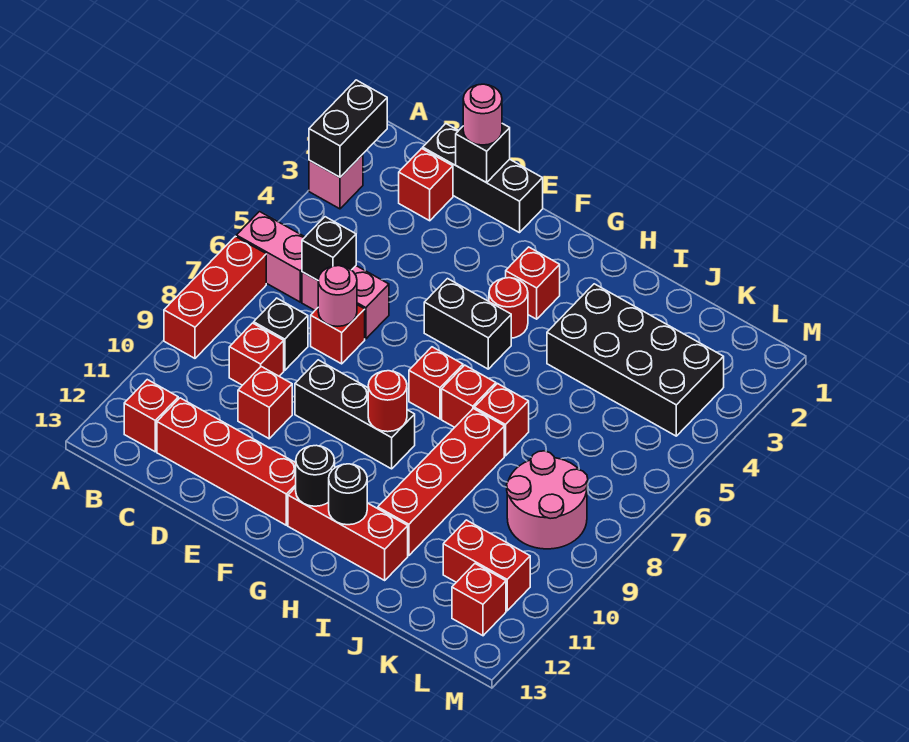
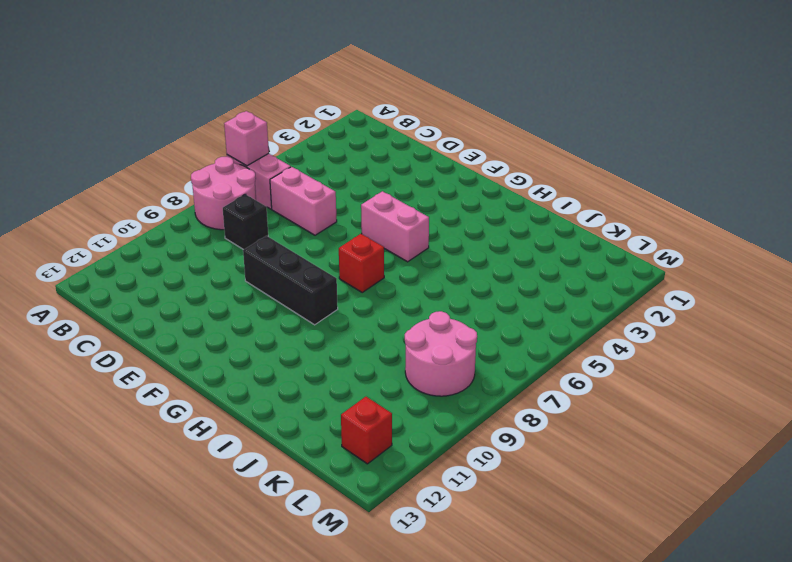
pink 1x1 brick [224,111,269,166] -> pink 1x1 brick moved to [309,154,363,209]
pink 2x2 round brick [191,157,256,230] -> red 1x3 brick [164,236,266,358]
pink 1x2 brick [361,191,429,262] -> black 1x2 brick [424,279,511,369]
none -> red 1x1 brick [124,380,178,452]
none -> black 1x3 brick [423,124,543,233]
none -> red 1x1 brick [399,148,453,221]
none -> red 1x1 brick [229,323,284,385]

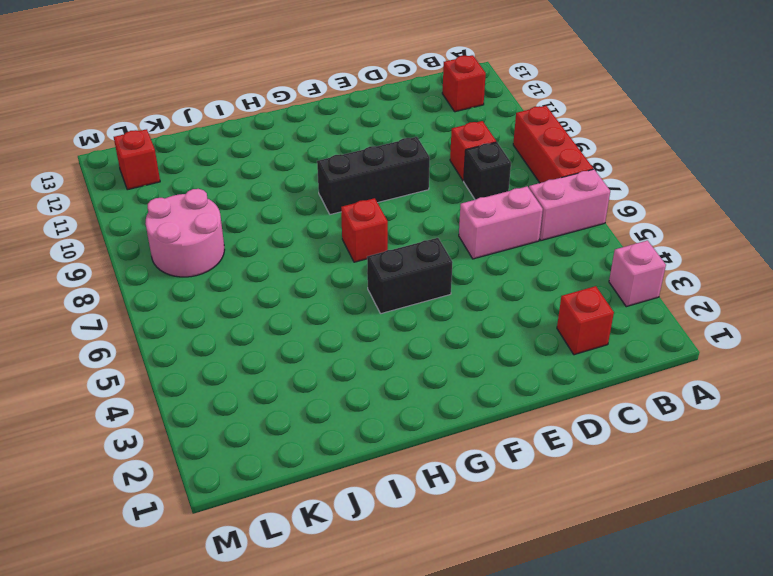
none -> black 1x3 brick [423,124,543,233]
none -> red 1x4 brick [157,398,296,525]
none -> red 1x1 brick [311,305,365,364]
none -> red 1x1 brick [238,367,292,439]

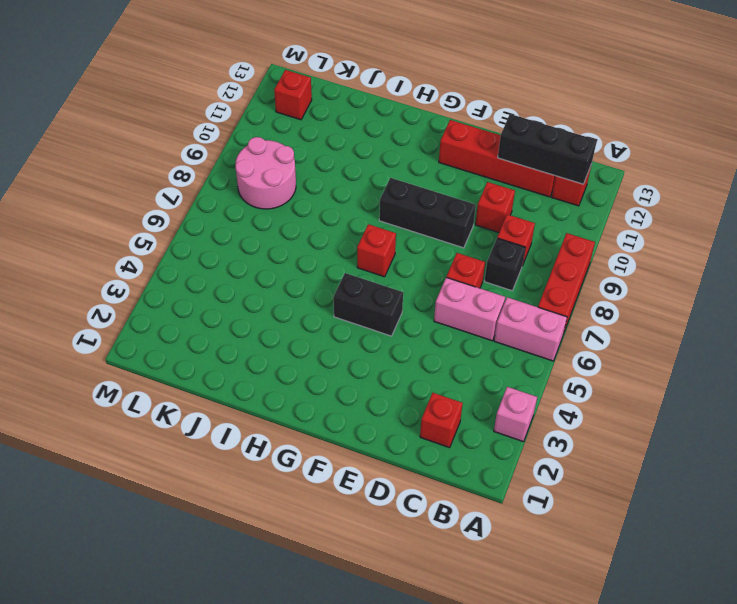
black 1x3 brick [498,114,597,184] -> black 1x3 brick moved to [423,124,543,233]
none -> red 1x1 brick [506,247,560,319]
none -> red 1x1 round brick [489,278,528,338]
none -> red 1x3 brick [288,487,408,580]
none -> red 1x1 brick [442,365,496,427]

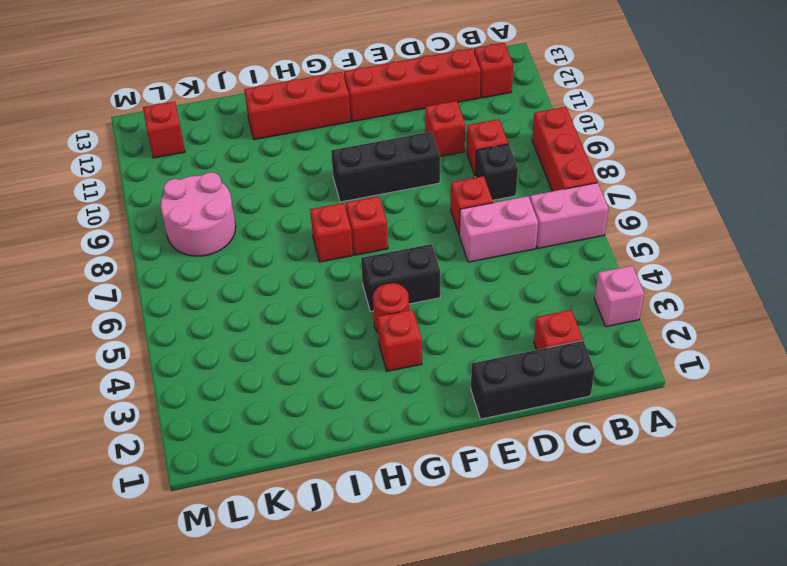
none -> black 2x4 brick [547,284,724,436]
none -> red 1x1 brick [474,384,529,456]
none -> red 1x4 brick [378,408,504,556]
none -> red 1x2 brick [443,520,530,611]

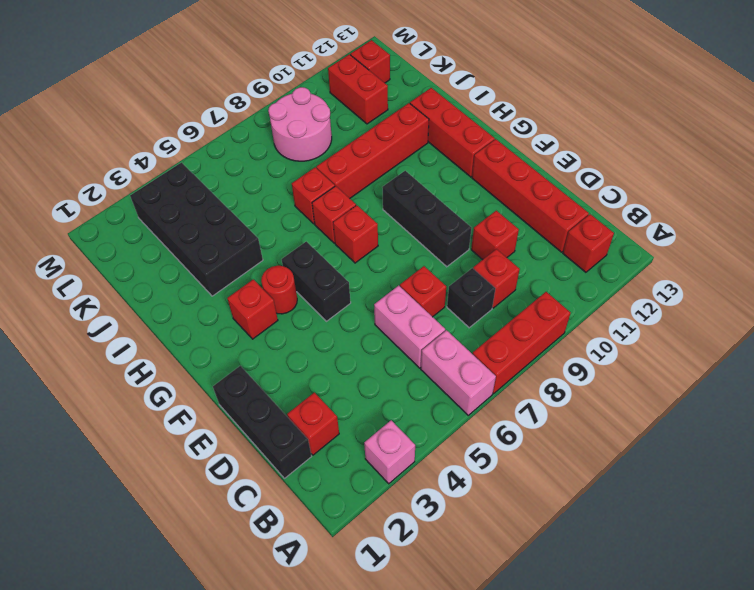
none -> black 1x2 brick [309,80,387,177]
none -> black 1x1 brick [302,217,356,280]
none -> black 1x1 brick [456,124,510,183]
none -> pink 1x1 round brick [318,266,357,326]

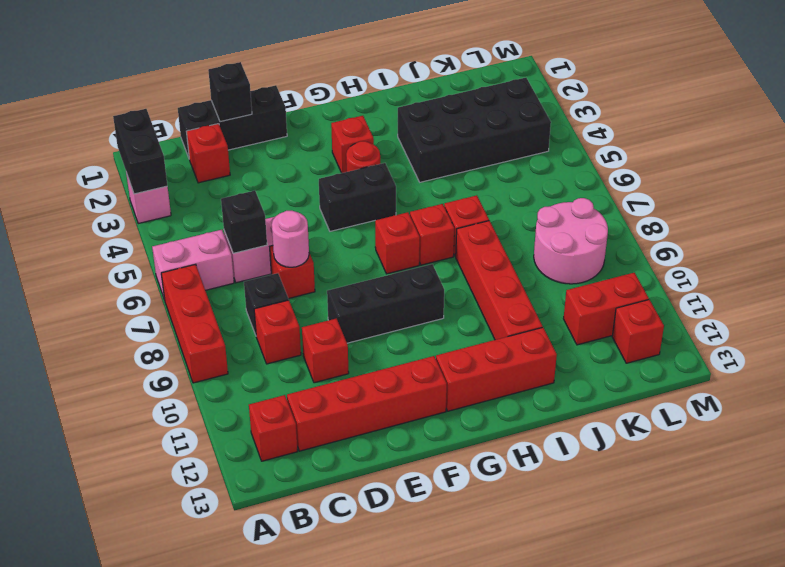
none -> red 1x1 round brick [368,371,407,432]
none -> black 1x1 round brick [296,445,335,506]
none -> black 1x1 round brick [329,464,367,525]
none -> pink 1x1 round brick [463,84,502,145]

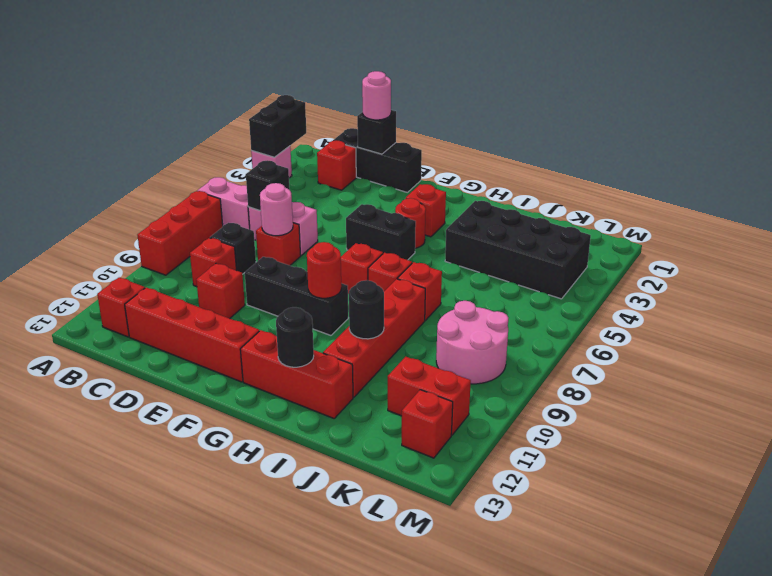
black 1x1 round brick [349,280,384,339] -> black 1x1 round brick moved to [296,445,335,506]

